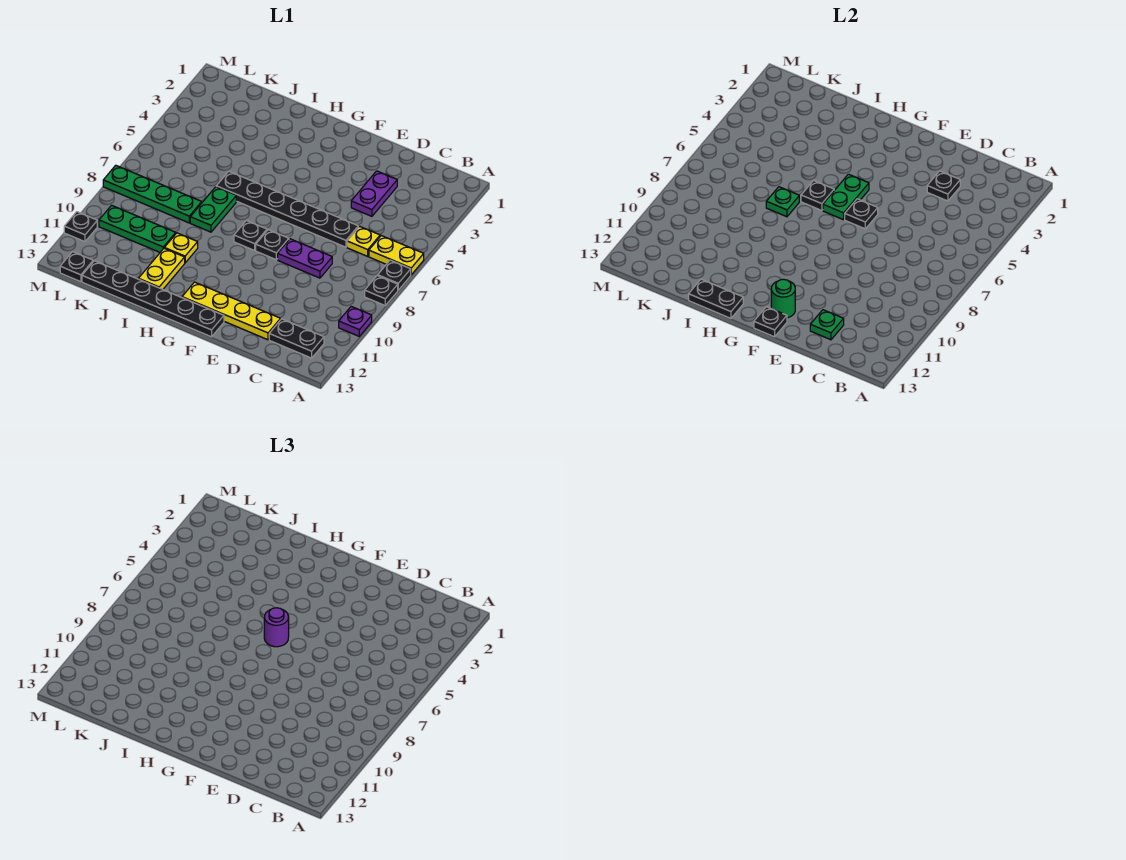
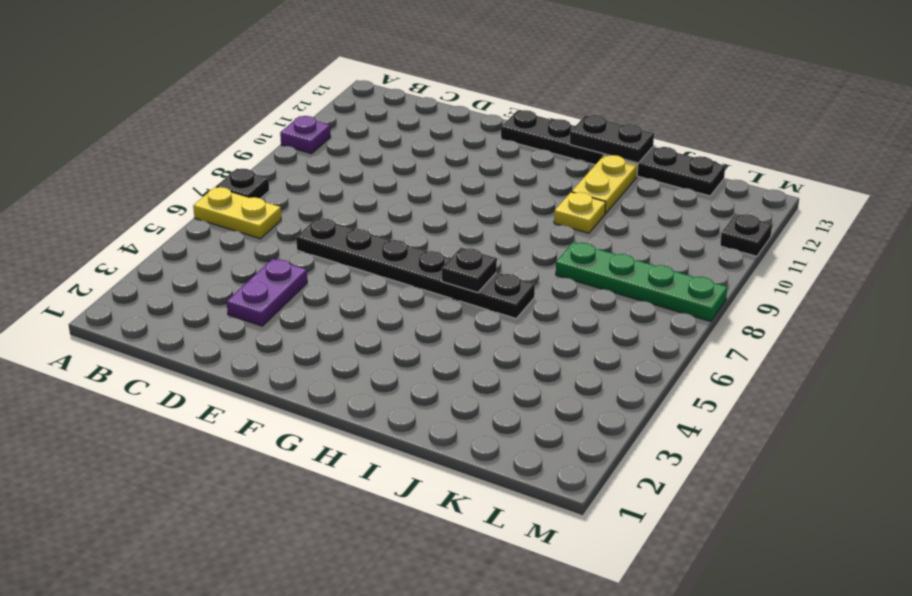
none -> black 1x1 plate [365,276,398,305]
none -> black 1x2 plate [269,319,324,358]
none -> yellow 1x1 plate [347,226,380,256]
none -> purple 1x2 plate [278,239,332,278]

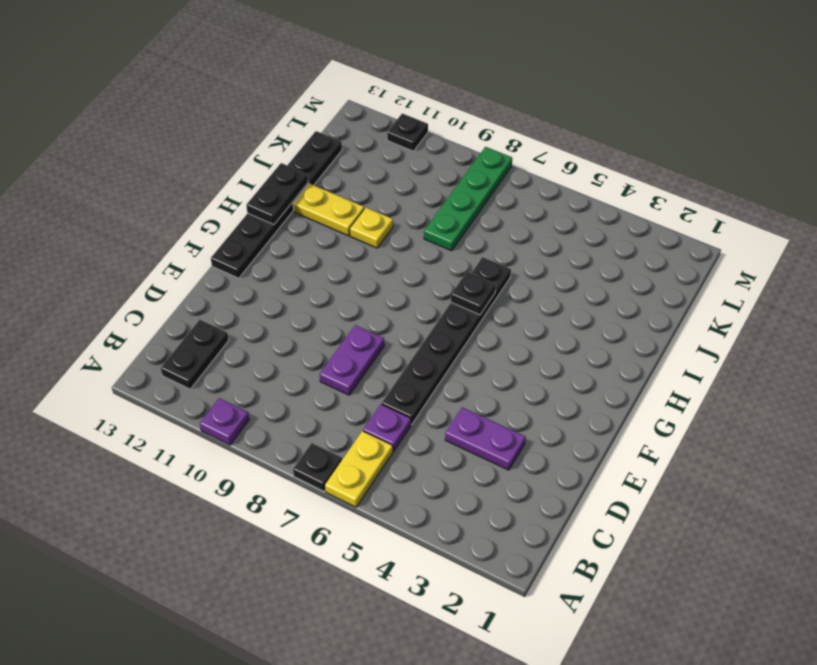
purple 1x1 plate [363,404,411,451] -> yellow 1x1 plate [347,226,380,256]
none -> black 1x1 plate [365,276,398,305]
none -> yellow 1x4 plate [182,282,281,340]
none -> black 1x1 plate [256,230,289,260]
none -> black 1x1 plate [234,221,267,250]

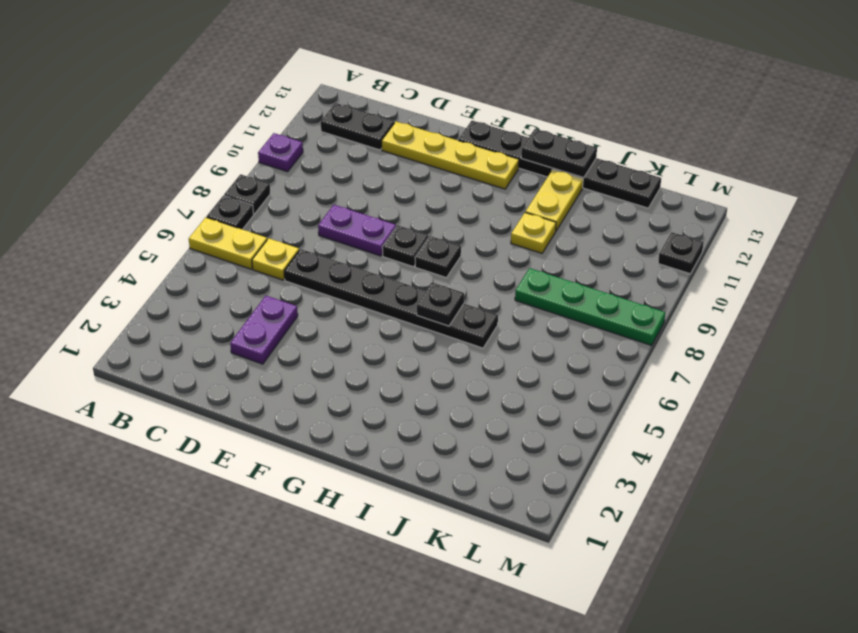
none -> green 1x2 plate [190,187,236,232]
none -> green 1x3 plate [99,205,176,252]
none -> black 1x1 plate [60,252,93,282]
none -> black 1x1 plate [927,171,960,201]

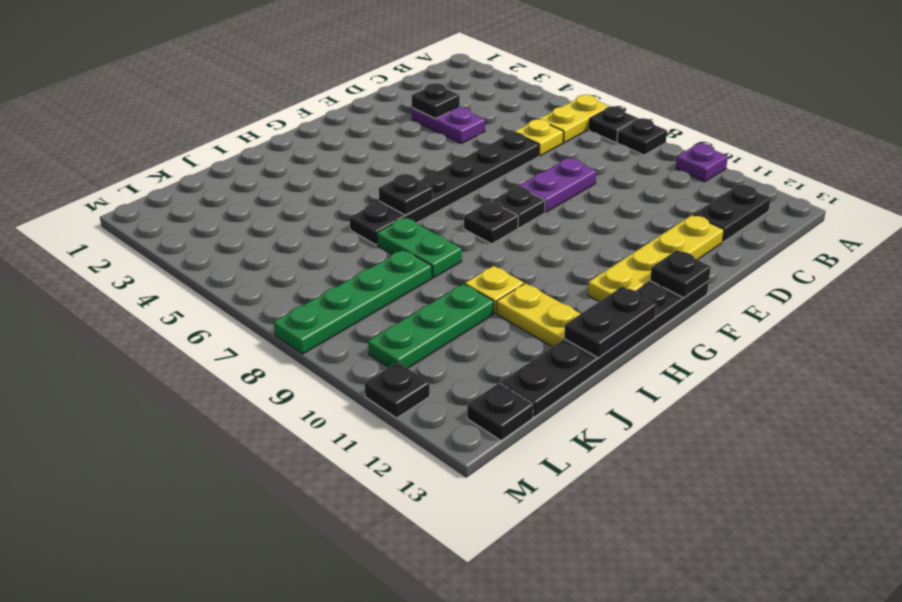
none -> green 1x1 plate [810,310,844,340]
none -> black 1x1 plate [845,199,878,229]
none -> green 1x1 round brick [771,279,795,318]
none -> green 1x2 plate [823,174,869,220]

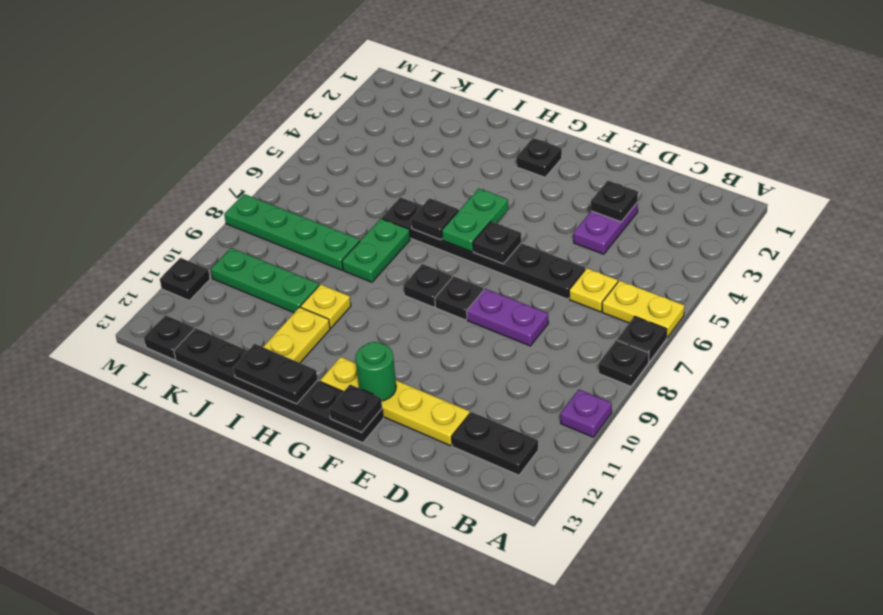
black 1x1 plate [516,138,562,177] -> none
none -> green 1x1 plate [810,310,844,340]
none -> green 1x1 plate [766,187,799,217]
none -> purple 1x1 round brick [264,608,289,647]

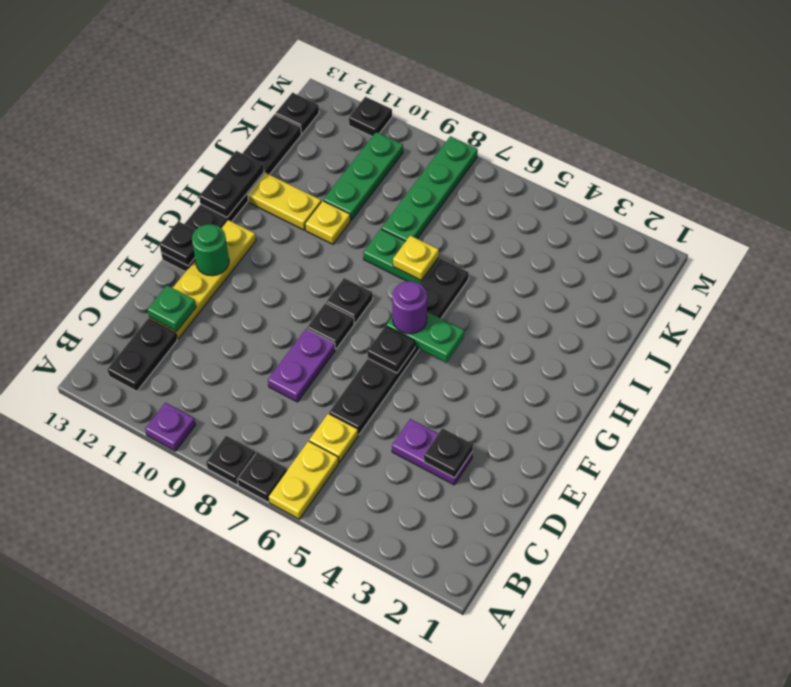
yellow 1x1 plate [393,235,439,281] -> green 1x1 plate [766,187,799,217]
none -> black 1x1 plate [801,180,834,211]

